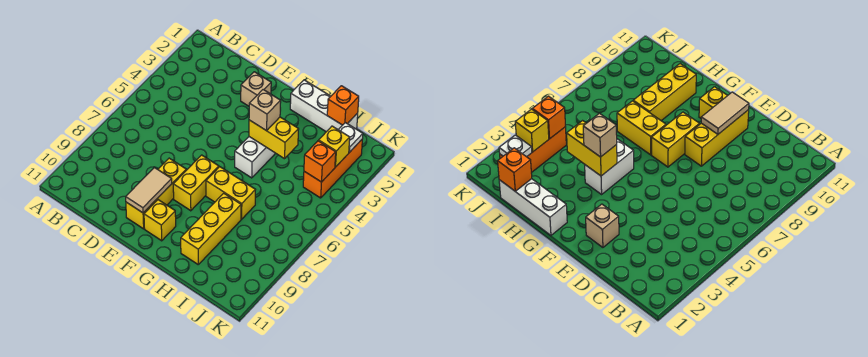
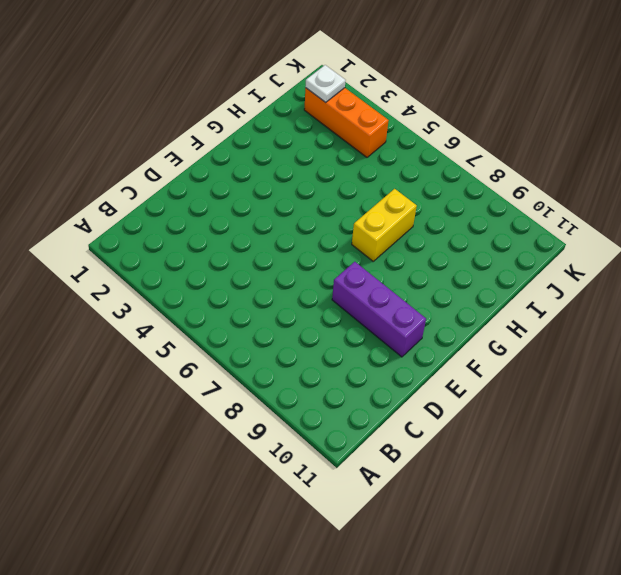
purple 1x3 brick [332,262,426,357] -> yellow 1x3 brick [126,158,186,229]
none -> tan 1x1 brick [241,72,271,106]
none -> yellow 1x2 brick [173,155,219,211]
none -> yellow 1x1 brick [144,200,176,241]

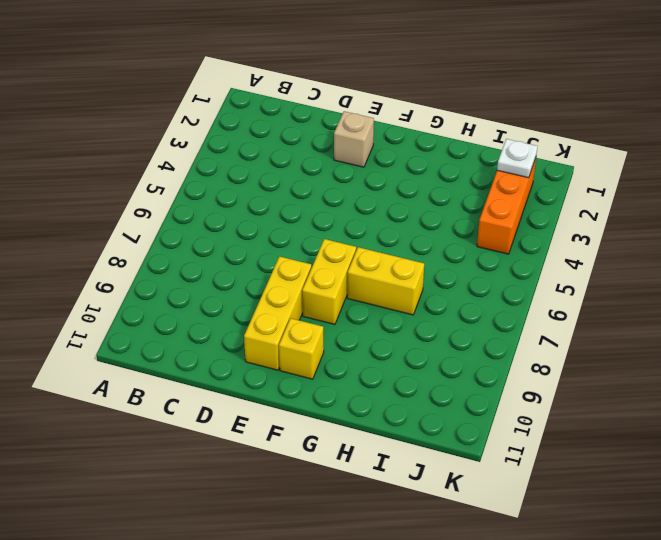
none -> white 1x3 brick [290,80,358,132]
none -> white 1x2 brick [235,137,275,178]
none -> yellow 1x3 brick [181,193,241,264]

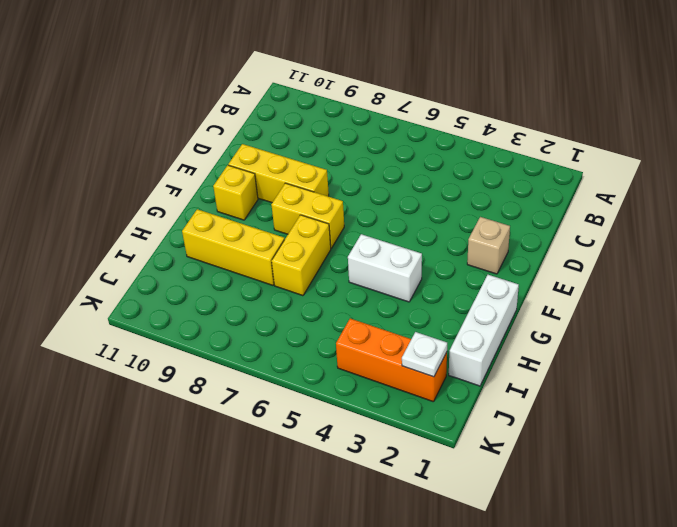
none -> tan 1x2 tile [126,168,172,213]
none -> yellow 1x2 brick [249,117,299,159]
none -> orange 1x1 brick [327,86,359,125]

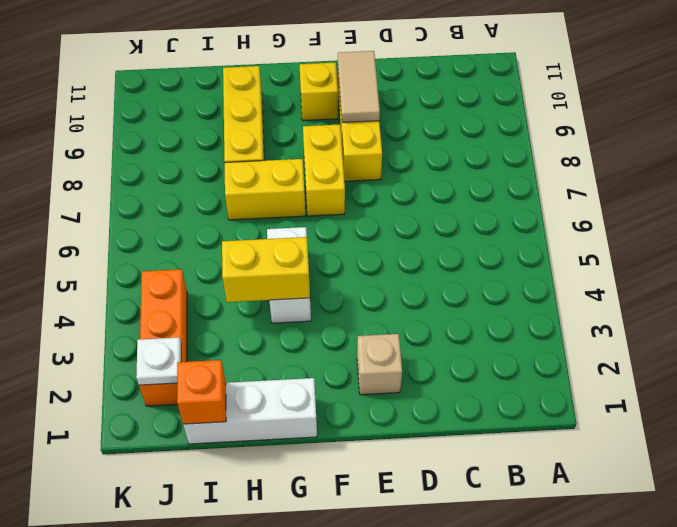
none -> yellow 1x1 brick [319,126,350,167]
none -> orange 1x1 brick [304,141,336,182]
none -> tan 1x1 brick [249,90,281,131]

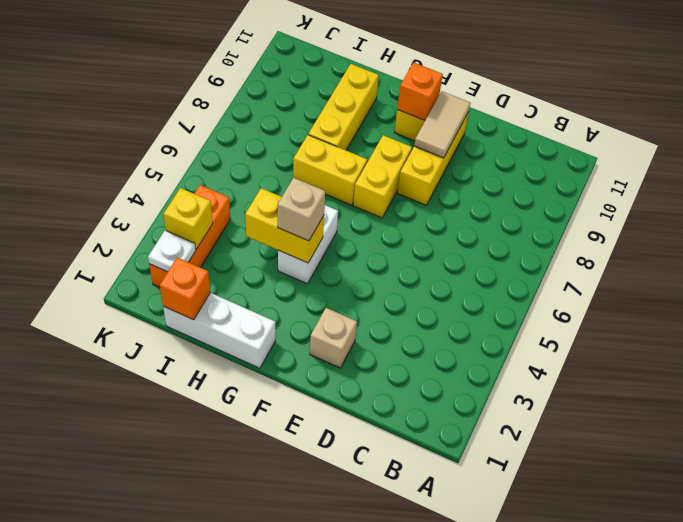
orange 1x1 brick [397,62,443,121] -> orange 1x1 brick moved to [304,141,336,182]

